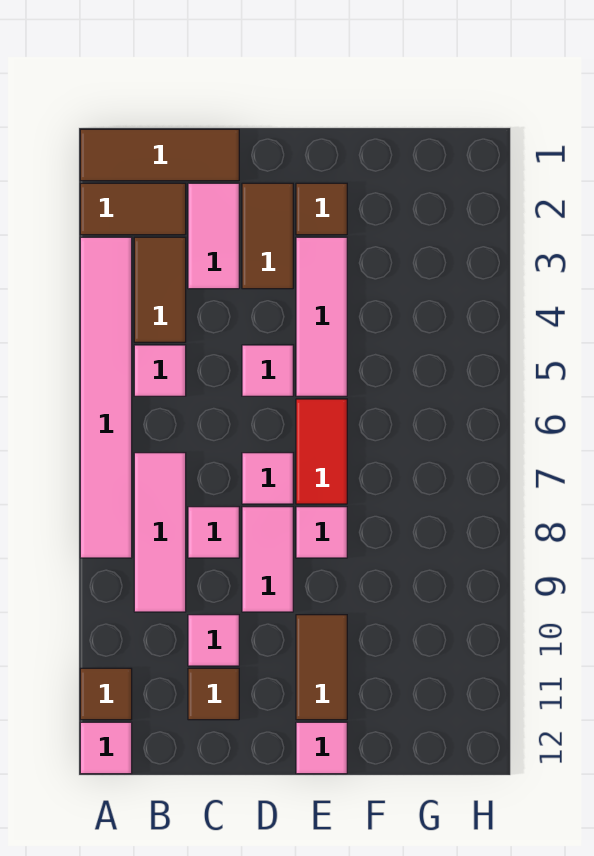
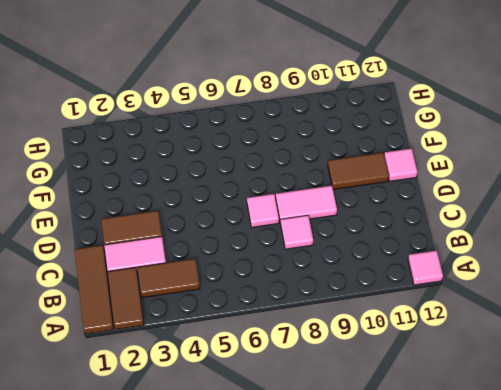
none -> pink 1x6 tile [80,237,132,558]
none -> brown 1x1 tile [80,668,132,720]
none -> pink 1x1 tile [134,345,186,396]

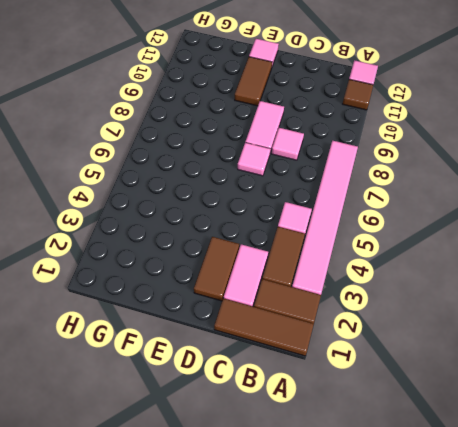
none -> pink 1x3 tile [134,453,186,612]
none -> pink 1x1 tile [188,615,239,666]
none -> brown 1x1 tile [188,668,239,720]

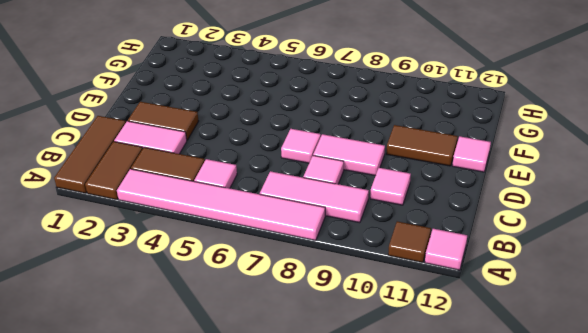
none -> brown 1x1 tile [188,668,239,720]
none -> pink 1x1 tile [242,345,293,396]
none -> brown 1x1 tile [296,183,347,235]

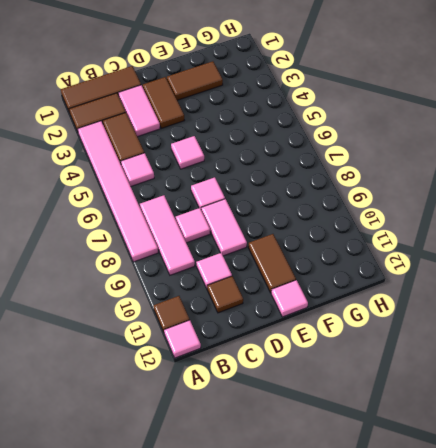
brown 1x2 tile [167,61,223,100] -> brown 1x1 tile [296,183,347,235]
none -> pink 1x3 tile [296,237,347,396]
none -> red 1x2 tile [296,399,347,504]
none -> pink 1x1 tile [296,507,347,558]

